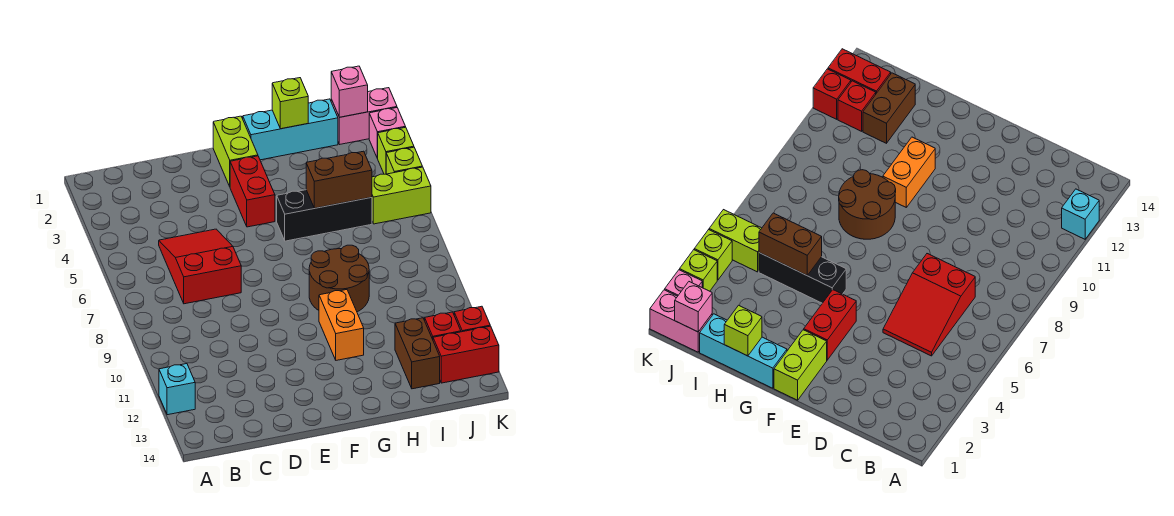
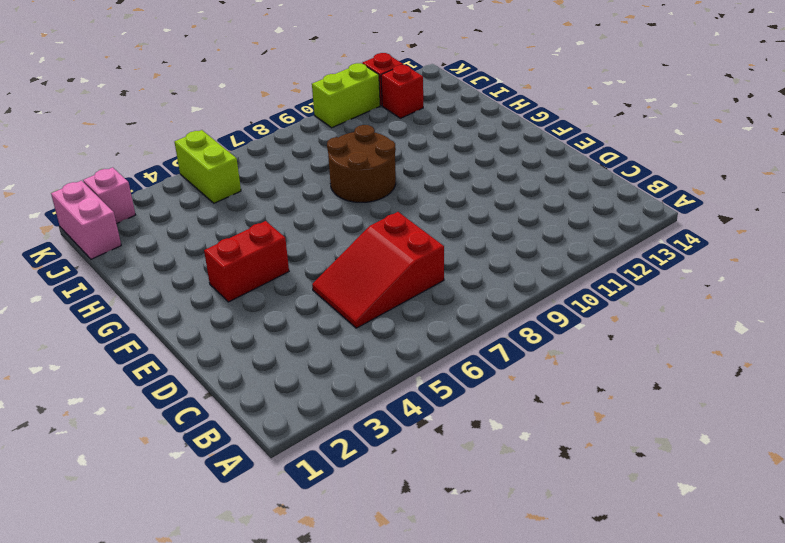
lime 1x2 brick [312,63,380,128] -> lime 1x2 brick moved to [213,116,258,186]
none -> cyan 1x1 brick [159,364,195,415]
none -> cyan 1x3 brick [243,99,338,160]
none -> black 1x3 brick [277,190,372,241]

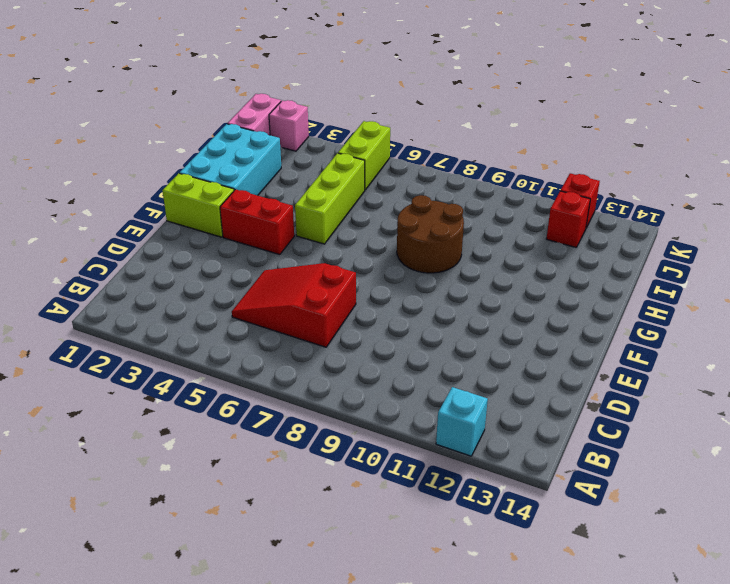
cyan 2x3 brick [180,124,281,196] -> cyan 1x3 brick [243,99,338,160]
lime 1x3 brick [295,153,365,244] -> black 1x3 brick [277,190,372,241]
none -> orange 1x2 brick [319,290,364,360]
none -> brown 1x2 brick [395,318,440,389]
none -> red 1x2 brick [433,326,499,383]

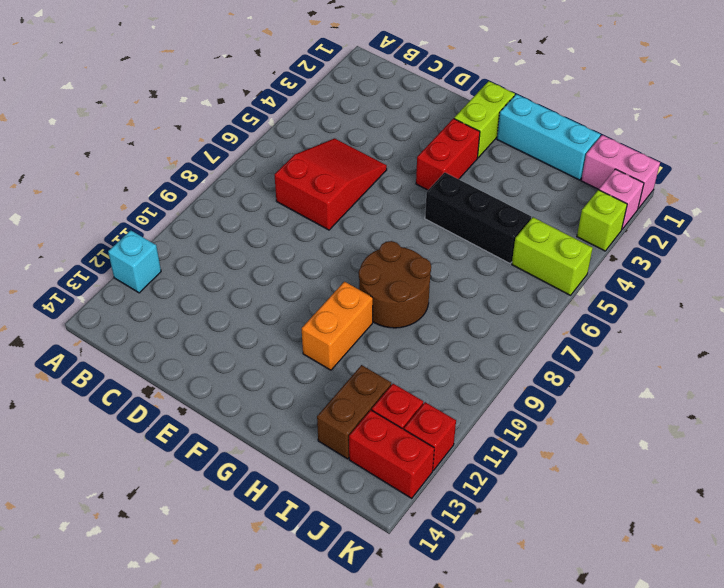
none -> lime 1x1 brick [386,147,422,174]
none -> lime 1x1 brick [272,78,308,129]
none -> brown 1x2 brick [306,151,372,208]

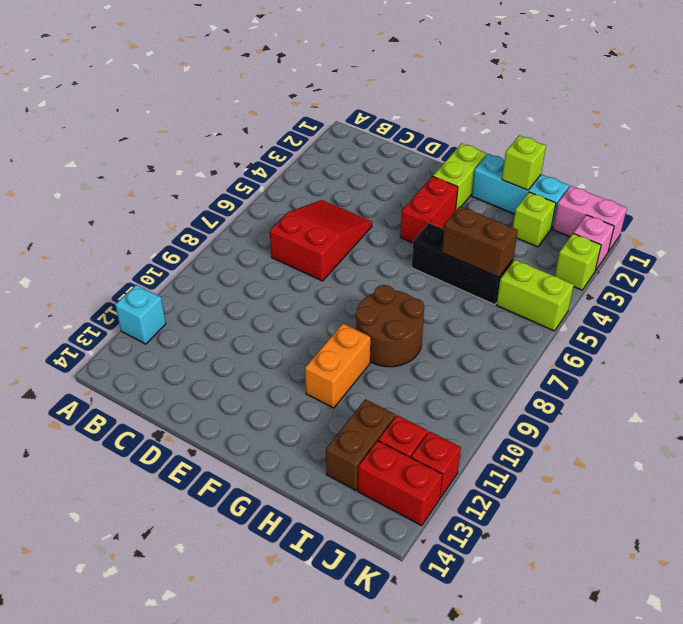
lime 1x1 brick [513,192,556,247] -> lime 1x1 brick moved to [386,147,422,174]
none -> pink 1x1 brick [331,66,368,117]

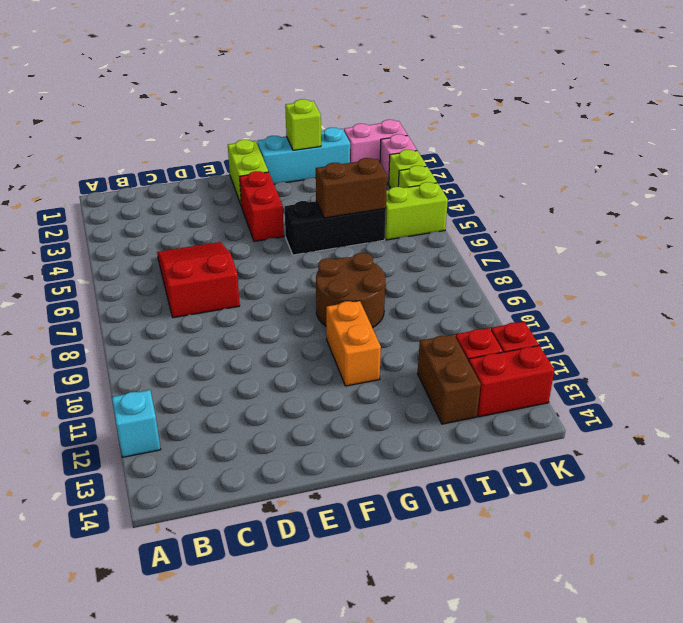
none -> pink 1x1 brick [331,66,368,117]

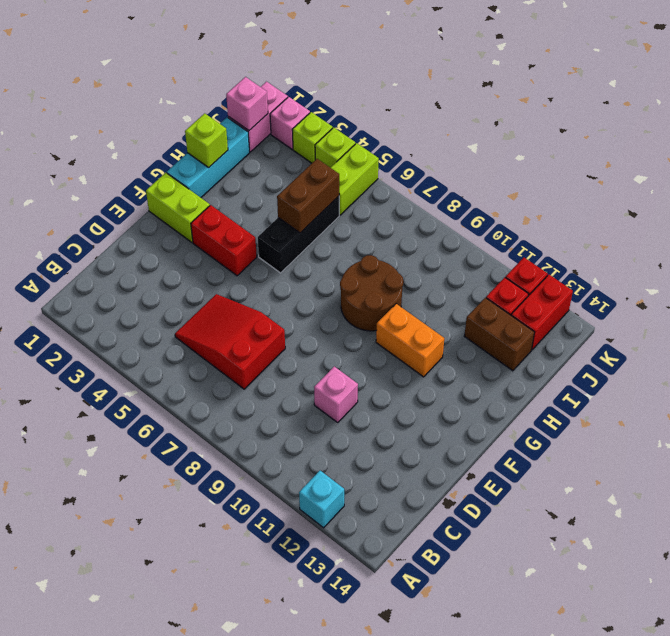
pink 1x1 brick [314,366,358,422] -> none

